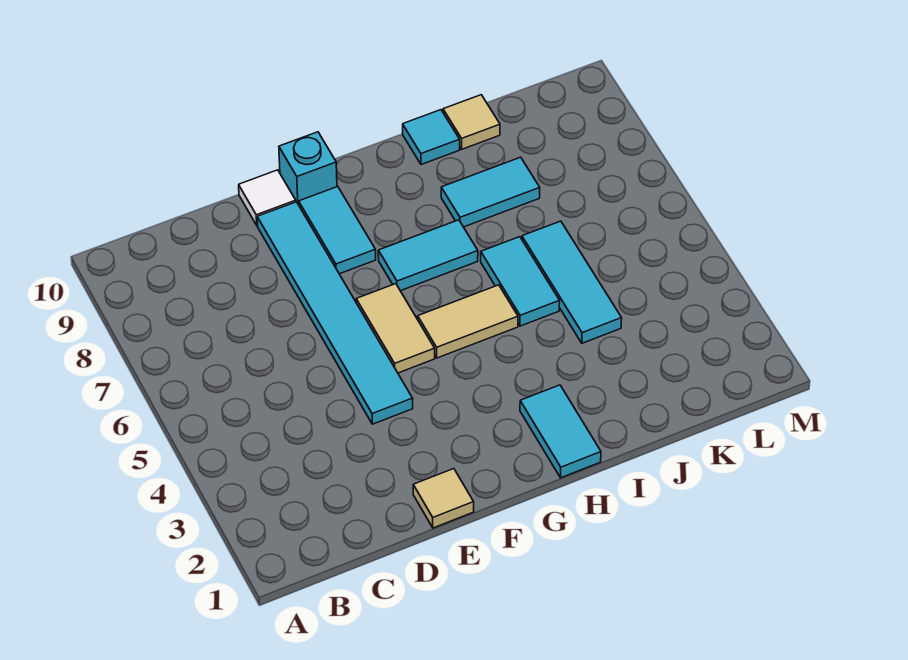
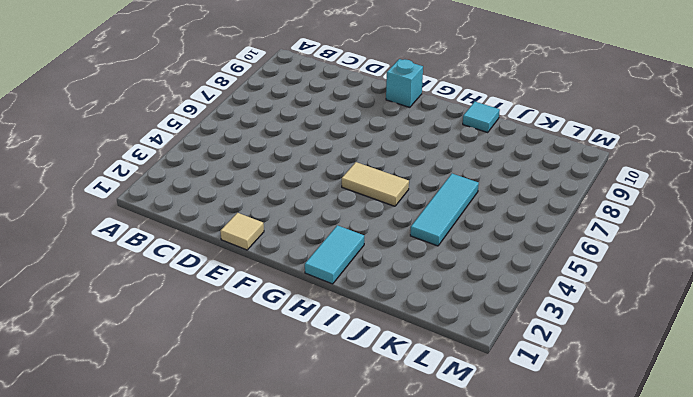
none -> cyan 1x6 tile [257,202,413,424]
none -> white 1x1 tile [239,170,296,226]
none -> tan 1x2 tile [356,284,435,373]

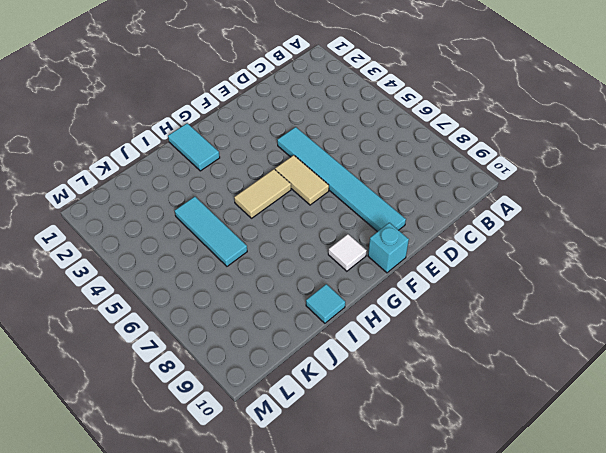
white 1x1 tile [328,234,367,271] -> white 1x1 tile moved to [239,170,296,226]
none -> tan 1x1 tile [413,469,474,528]
none -> cyan 1x2 tile [299,187,376,274]
none -> cyan 1x2 tile [378,220,478,291]

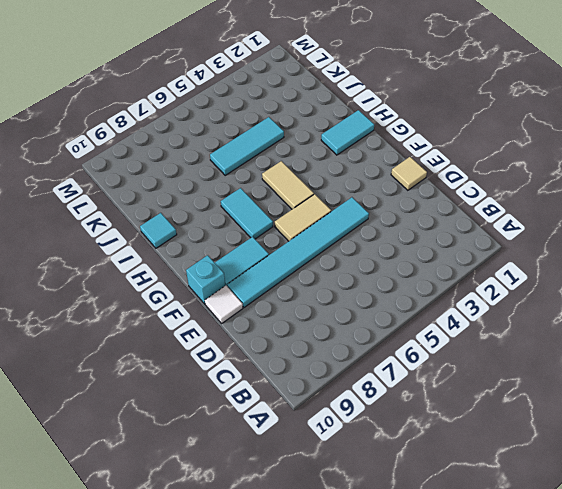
none -> cyan 1x2 tile [481,237,560,326]
none -> cyan 1x2 tile [441,157,540,227]
none -> tan 1x1 tile [443,95,500,149]

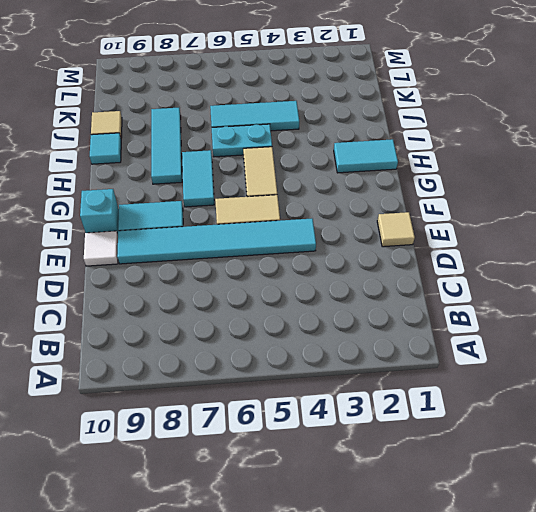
cyan 1x3 tile [151,108,182,184] -> cyan 1x2 tile [441,157,540,227]
cyan 1x2 plate [212,124,272,157] -> cyan 1x2 tile [481,237,560,326]

